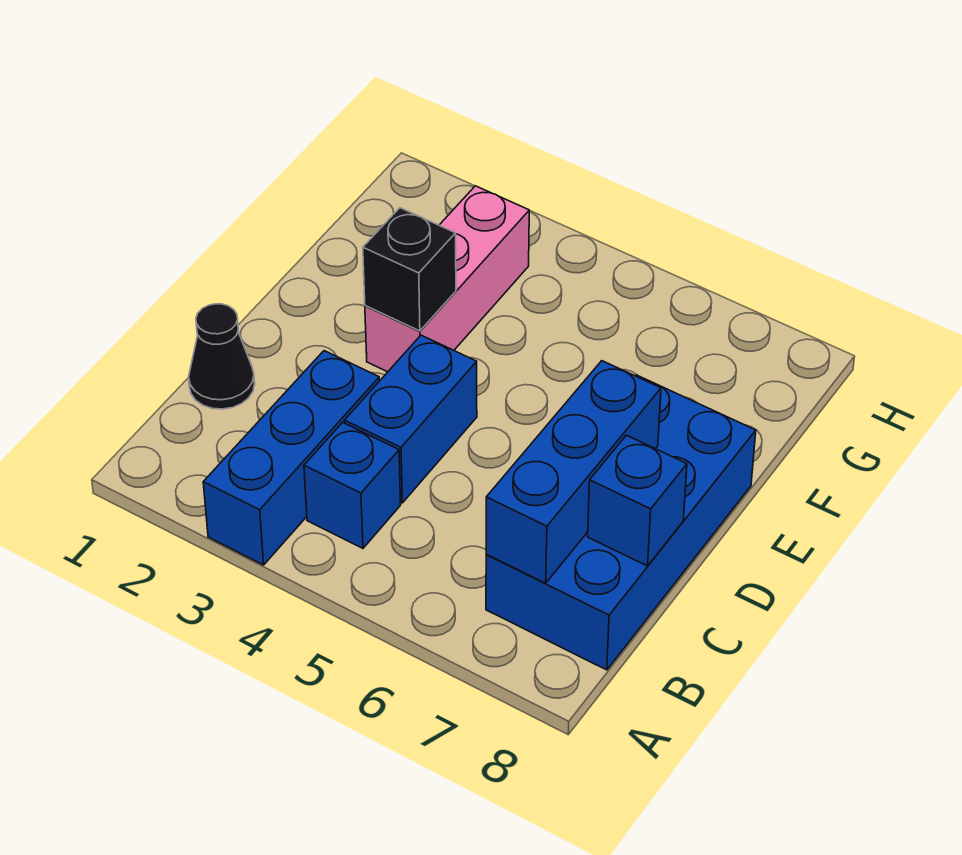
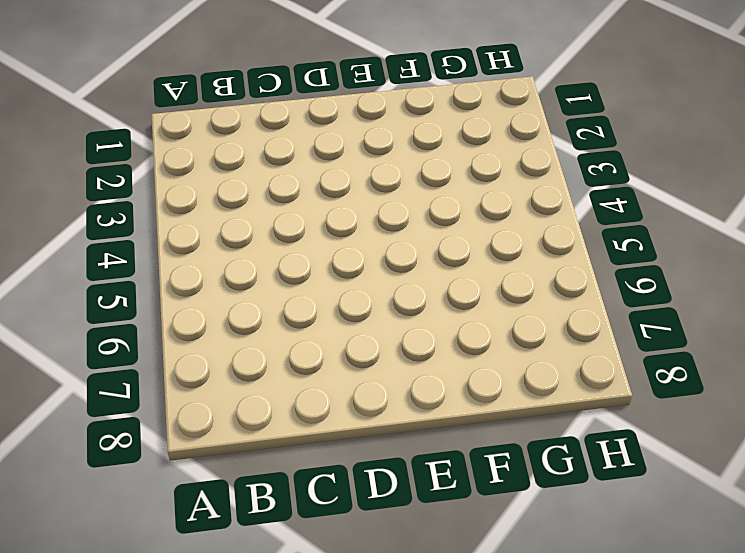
none -> blue 1x3 brick [203,351,379,565]
none -> blue 1x1 brick [304,422,401,548]

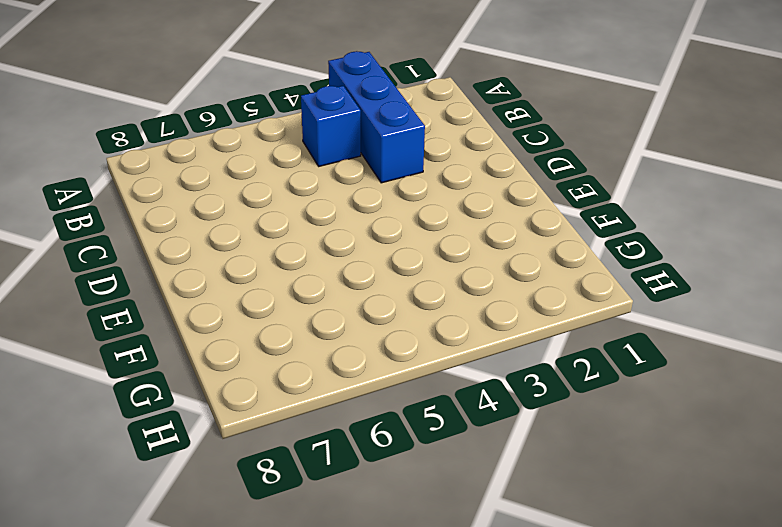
none -> blue 2x4 brick [486,375,756,670]
none -> black 1x1 cone [189,304,255,409]

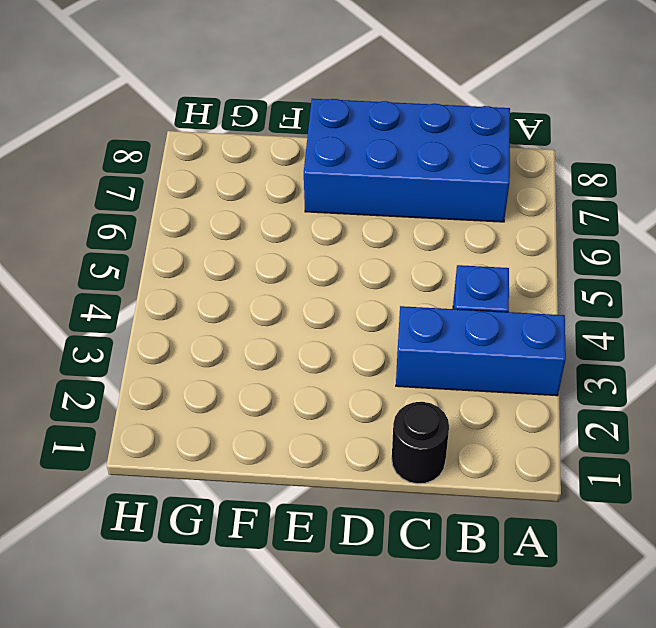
black 1x1 round brick [392,402,449,484] -> black 1x1 cone [189,304,255,409]
none -> blue 1x2 brick [345,335,477,503]
none -> pink 1x3 brick [365,186,529,372]

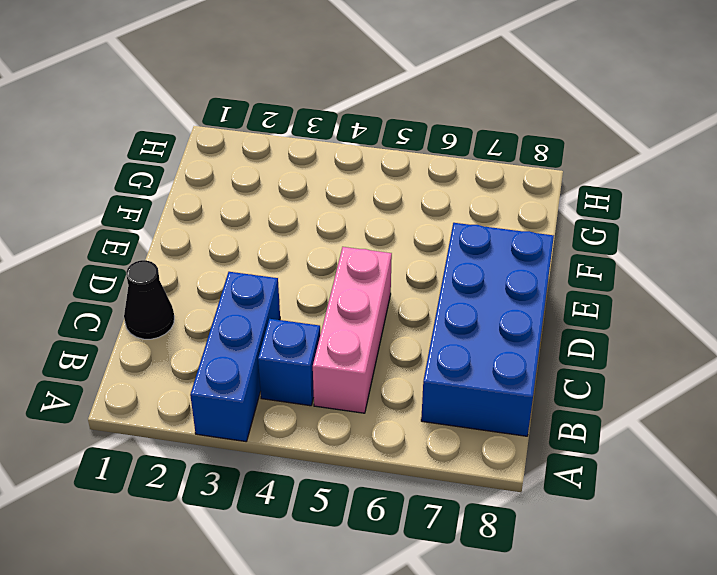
pink 1x3 brick [313,247,392,413] -> pink 1x3 brick moved to [365,186,529,372]
none -> blue 1x2 brick [345,335,477,503]
none -> blue 1x3 brick [486,361,661,583]

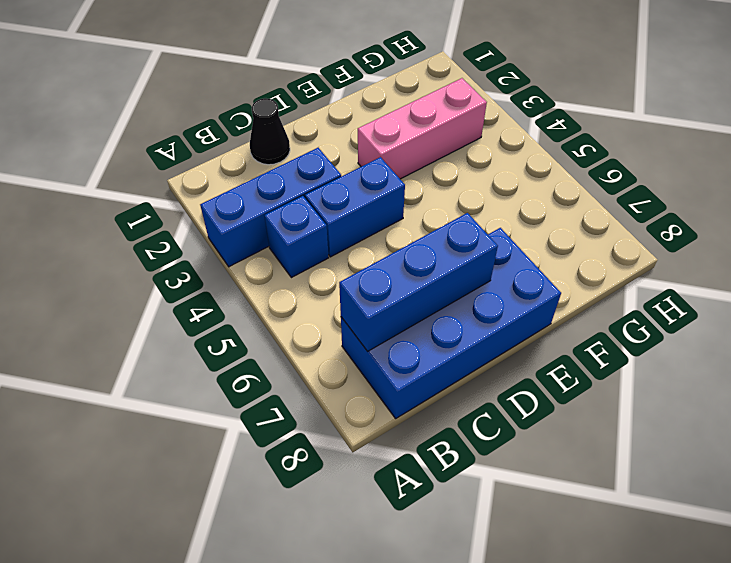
none -> blue 1x1 brick [588,435,687,566]
none -> black 1x1 brick [363,208,456,331]

